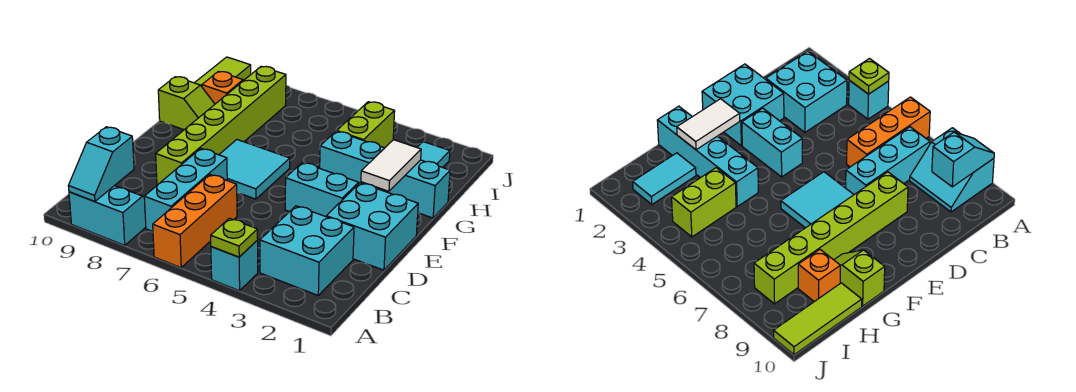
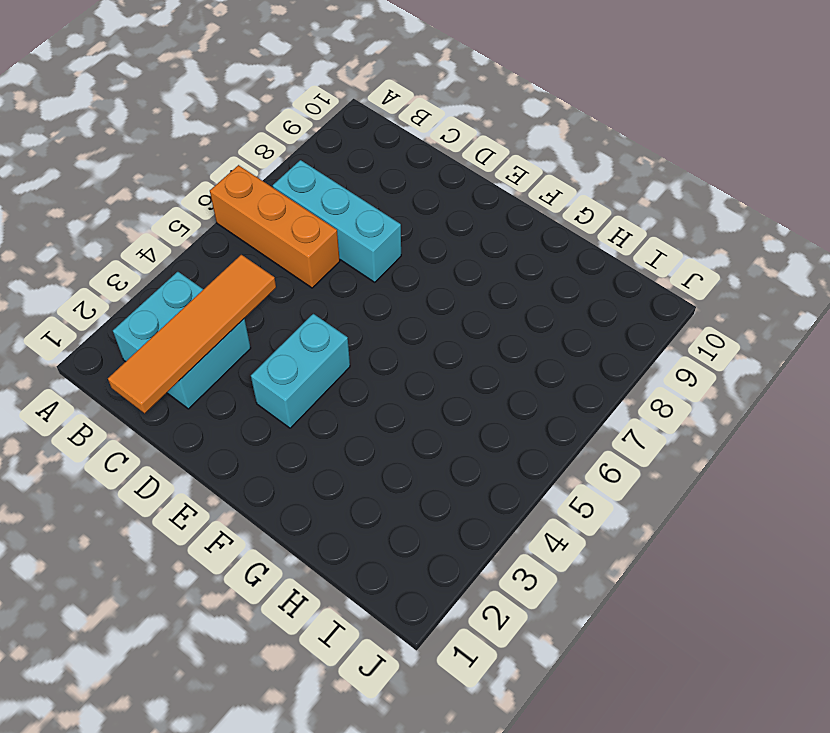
orange 1x4 tile [108,255,276,413] -> none
none -> cyan 1x1 brick [211,241,258,291]
none -> cyan 2x2 slope [69,186,146,245]
none -> cyan 2x2 brick [326,183,418,270]

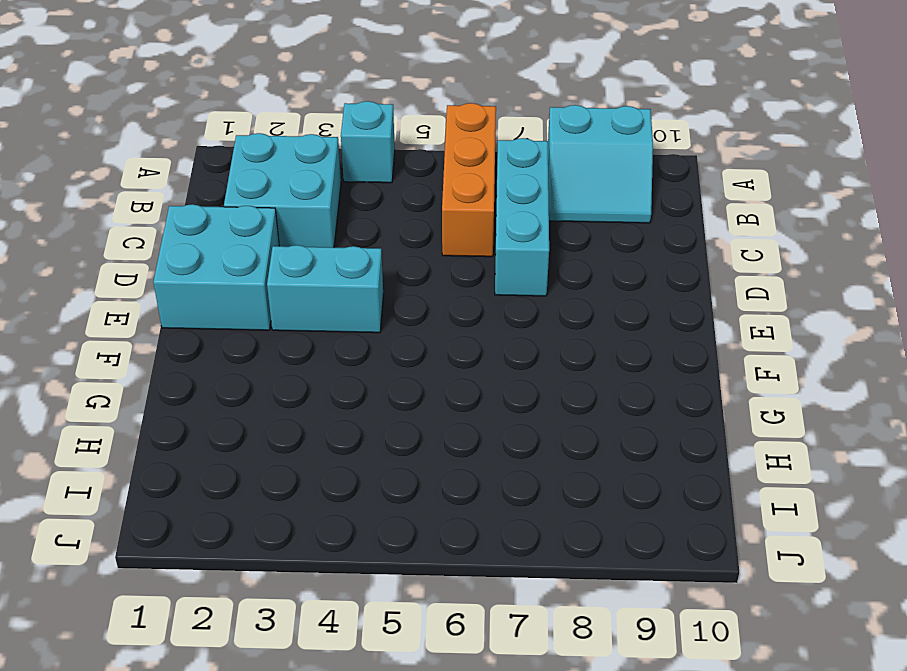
none -> lime 1x6 brick [156,66,286,185]
none -> cyan 2x2 tile [219,140,290,199]
none -> cyan 1x4 brick [320,131,450,218]

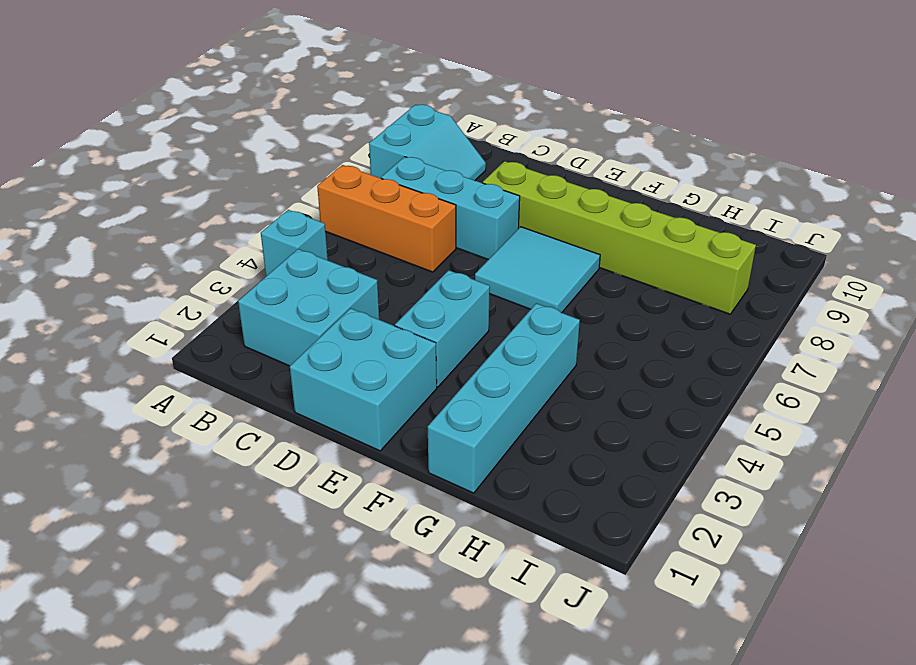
none -> lime 1x2 slope [158,77,215,130]
none -> cyan 1x2 tile [417,142,450,168]
none -> lime 1x2 brick [337,102,395,148]

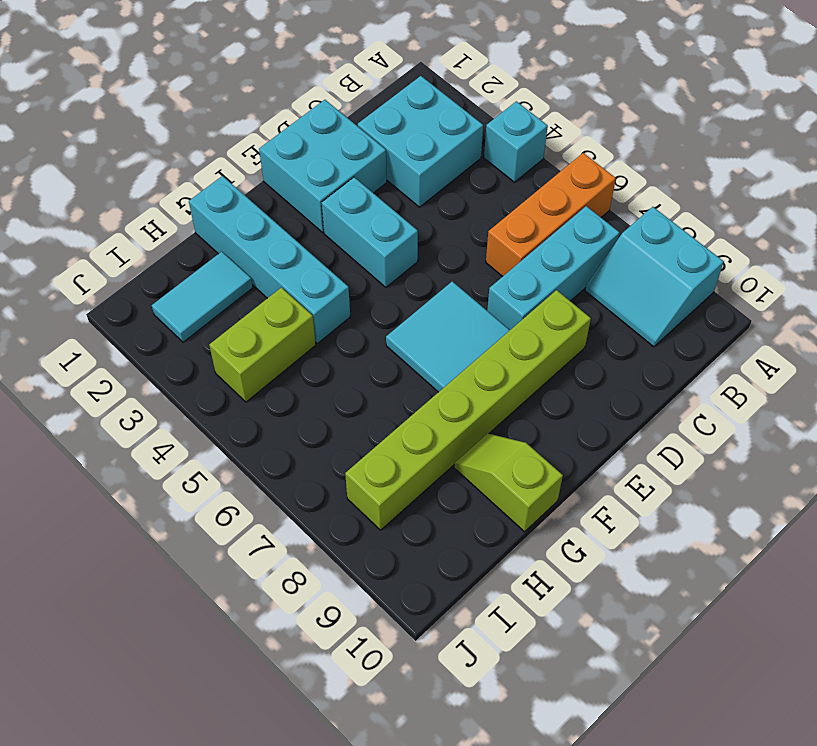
none -> orange 1x1 brick [202,72,243,104]
none -> lime 1x3 tile [195,57,251,86]
none -> lime 1x1 plate [211,218,258,257]

